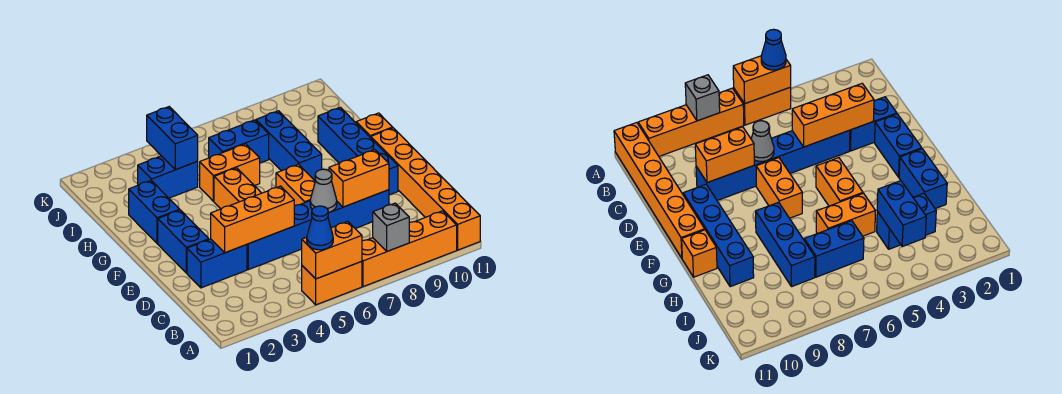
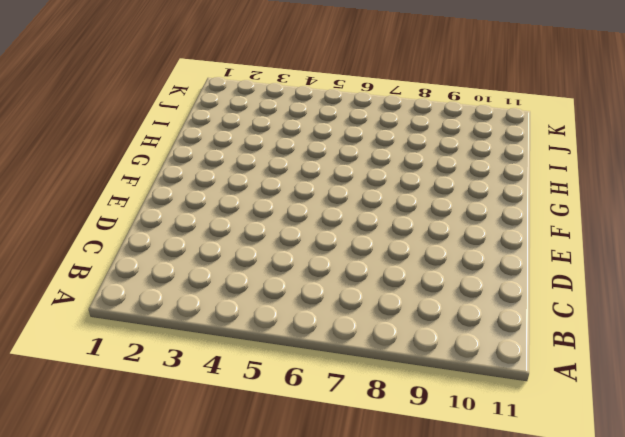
none -> orange 1x2 brick [302,261,362,305]
none -> orange 1x4 brick [362,211,457,287]
none -> orange 1x6 brick [371,128,480,250]

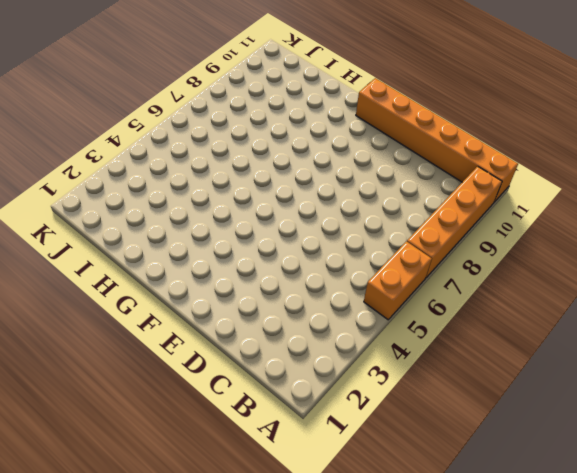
none -> blue 1x2 brick [187,239,247,288]
none -> blue 1x6 brick [247,190,389,270]
none -> blue 1x2 brick [158,210,209,273]

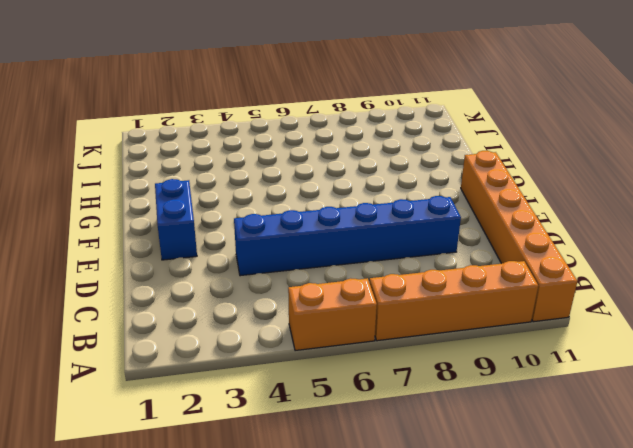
none -> blue 1x2 brick [187,239,247,288]
none -> orange 1x2 brick [276,164,315,206]
none -> blue 1x4 brick [318,107,398,195]

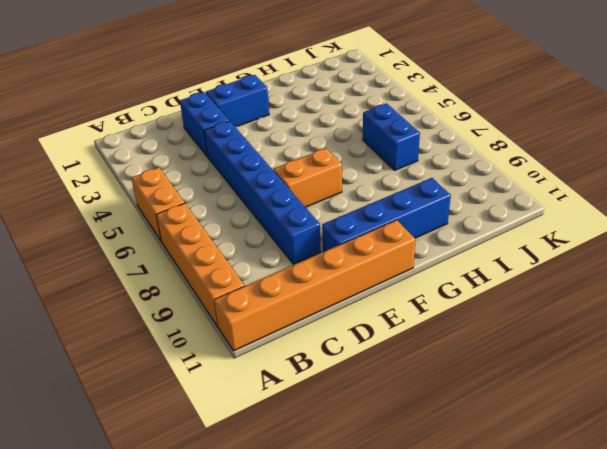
none -> orange 1x2 brick [214,168,261,209]
none -> blue 1x2 brick [129,181,180,244]
none -> blue 1x3 brick [256,111,322,181]

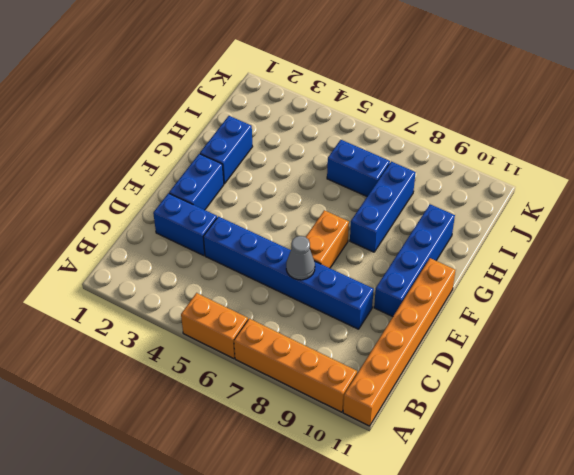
none -> orange 1x2 brick [214,168,261,209]
none -> orange 1x1 brick [356,113,393,138]
none -> orange 1x2 brick [200,144,260,201]

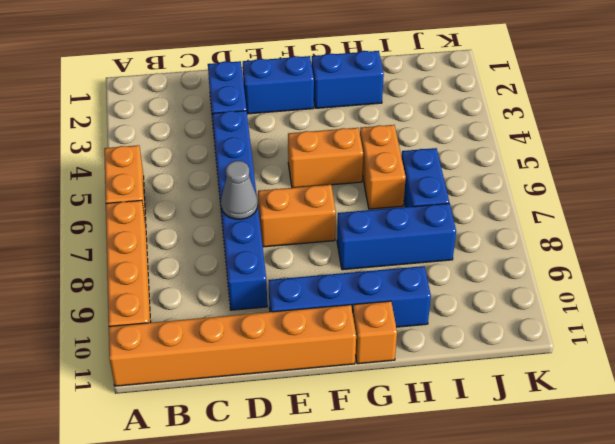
none -> blue 1x2 brick [138,156,198,198]
none -> orange 1x2 brick [302,221,362,279]
none -> grey 1x1 brick [373,203,409,251]

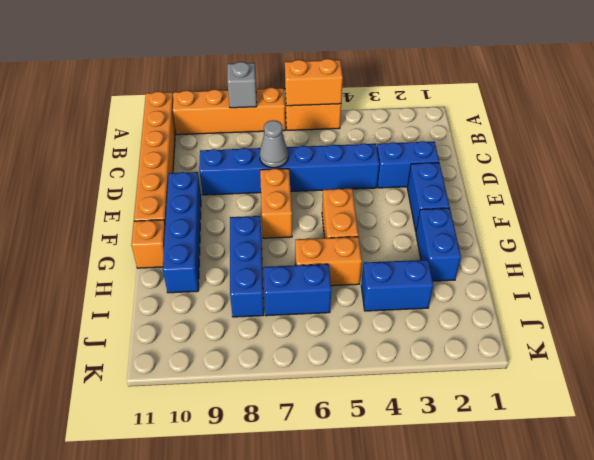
none -> orange 1x3 brick [211,186,294,253]
none -> orange 1x2 brick [329,150,389,207]
none -> blue 1x2 brick [147,107,198,170]

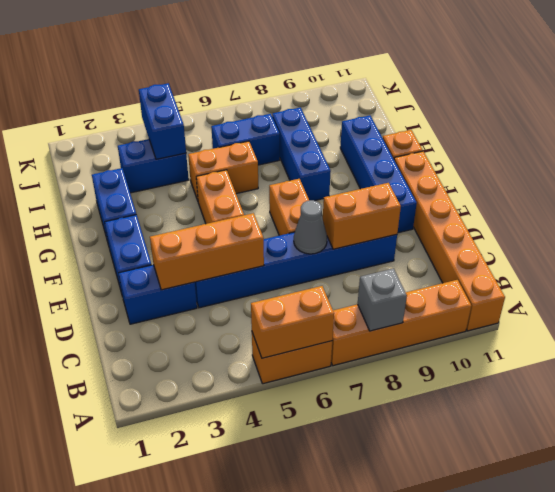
none -> blue 1x1 cone [307,206,333,250]

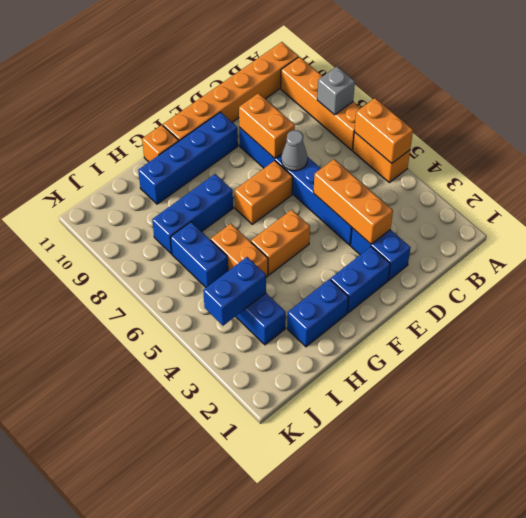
none -> blue 1x1 cone [307,206,333,250]

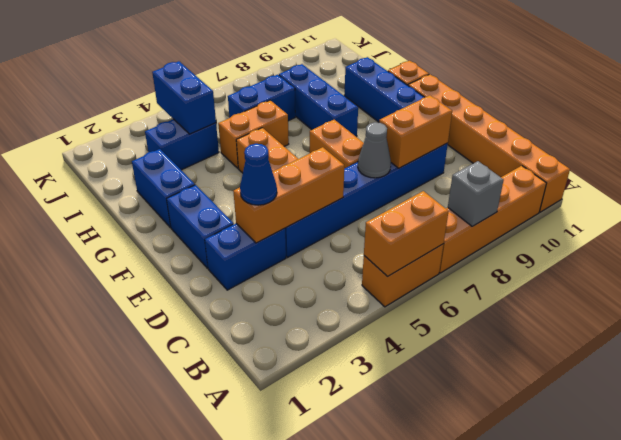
blue 1x1 cone [240,144,277,205] -> blue 1x1 cone moved to [307,206,333,250]

